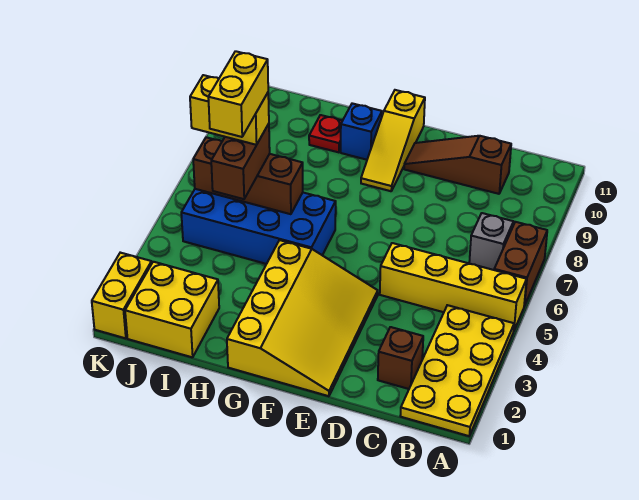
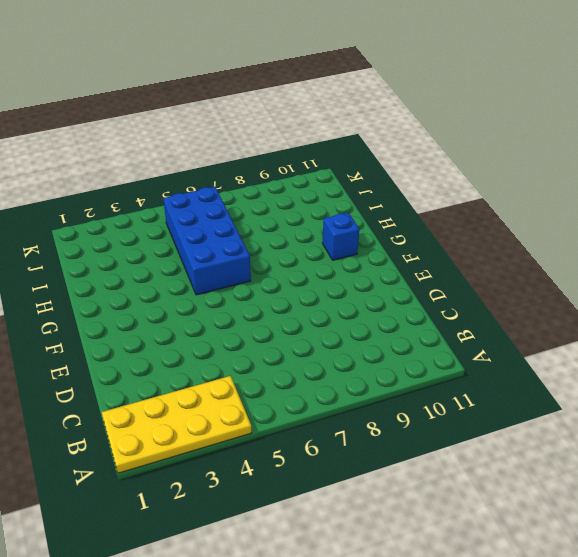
none -> yellow 1x4 brick [380,243,527,330]
none -> brown 1x2 brick [494,222,547,306]
none -> grey 1x1 brick [469,213,513,270]

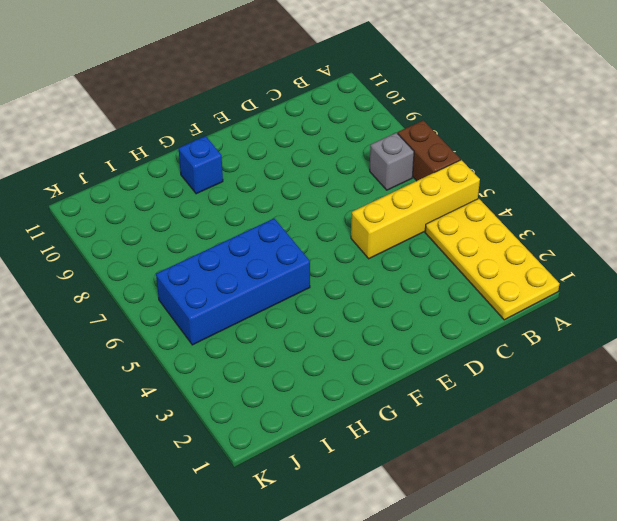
none -> brown 1x1 brick [378,327,423,389]
none -> brown 1x3 slope [404,136,511,194]
none -> yellow 3x4 slope [227,240,378,396]

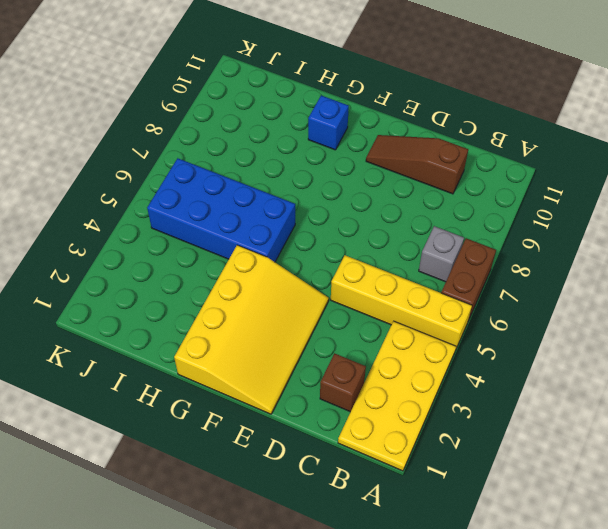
none -> yellow 1x3 slope [361,90,425,191]
none -> red 1x1 plate [309,115,342,152]
none -> yellow 2x2 brick [125,262,219,357]

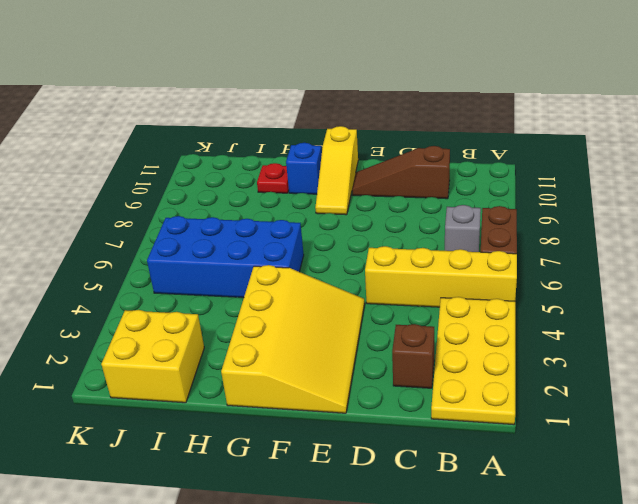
none -> yellow 1x2 brick [92,253,152,338]
none -> brown 1x3 brick [193,137,303,214]
none -> brown 1x2 brick [211,124,270,199]

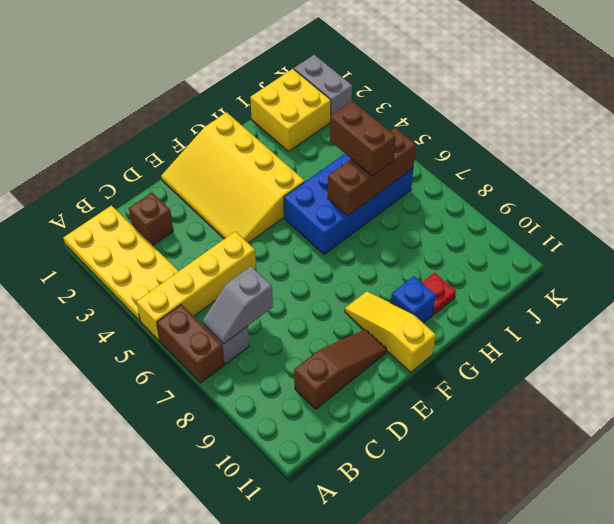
grey 1x2 slope [203,266,273,344] -> none
grey 1x2 brick [294,55,352,116] -> yellow 1x2 brick [92,253,152,338]
none -> yellow 1x2 brick [190,75,269,145]
none -> yellow 1x2 brick [208,51,268,137]

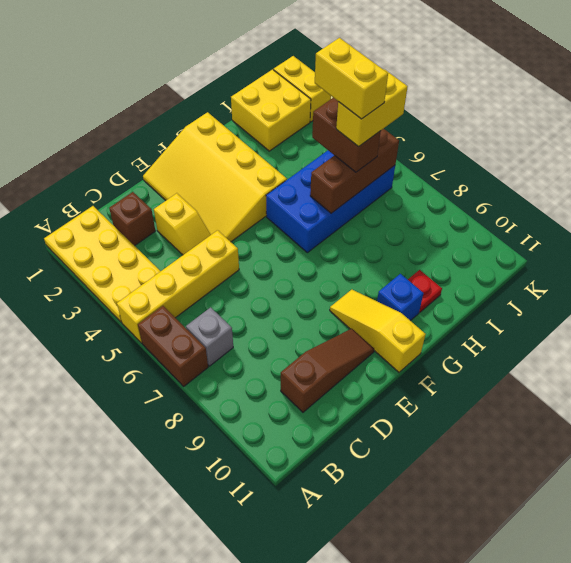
yellow 1x2 slope [154,193,211,255] -> none

